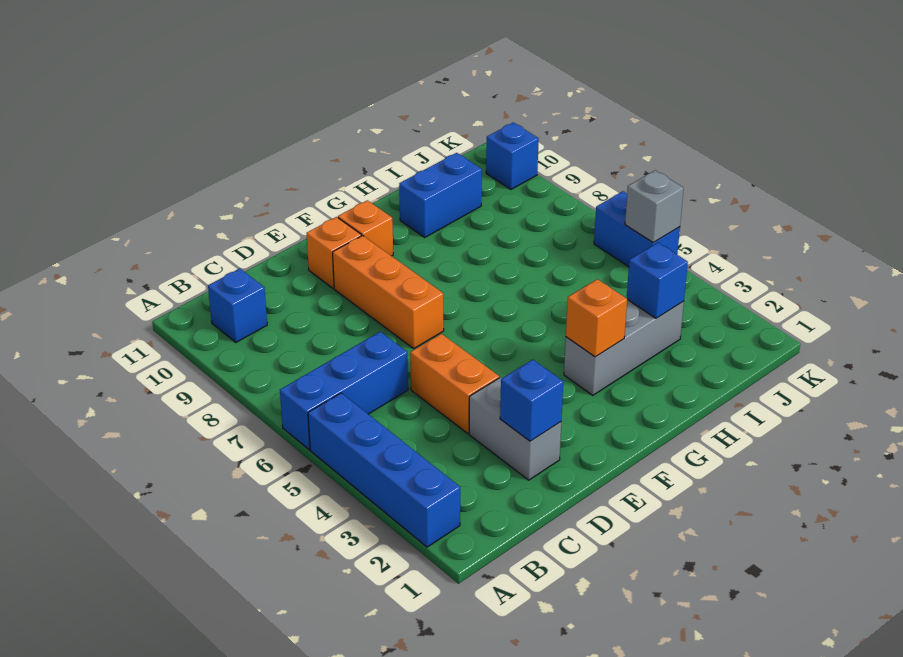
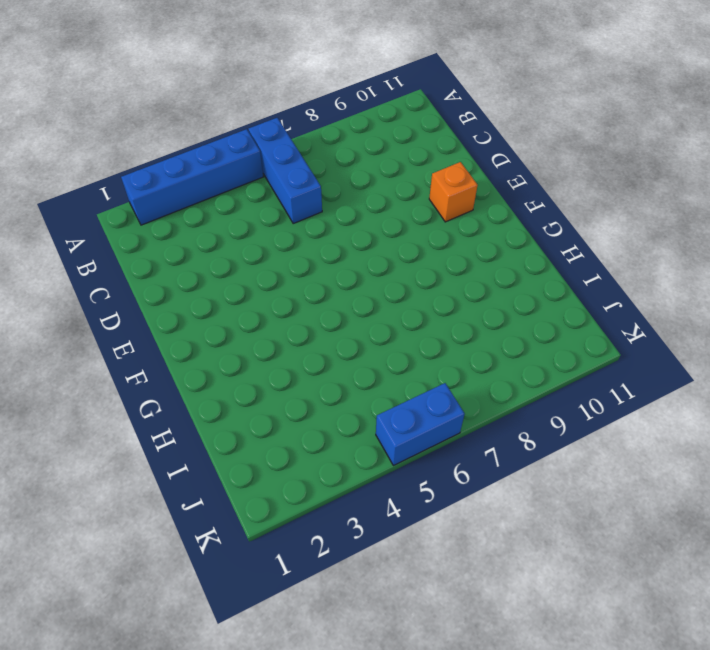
none -> blue 1x1 brick [208,269,267,342]
none -> grey 1x2 brick [469,377,561,480]
none -> orange 1x2 brick [410,334,499,433]

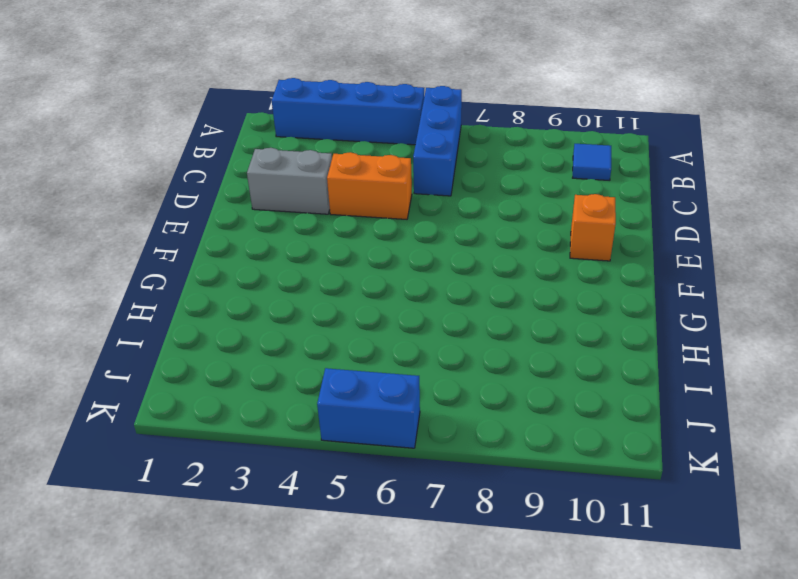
blue 1x1 tile [573,144,611,181] -> blue 1x1 brick [208,269,267,342]
none -> orange 1x3 brick [333,236,444,348]
none -> orange 1x1 brick [338,200,393,256]
none -> grey 1x3 brick [564,300,684,395]

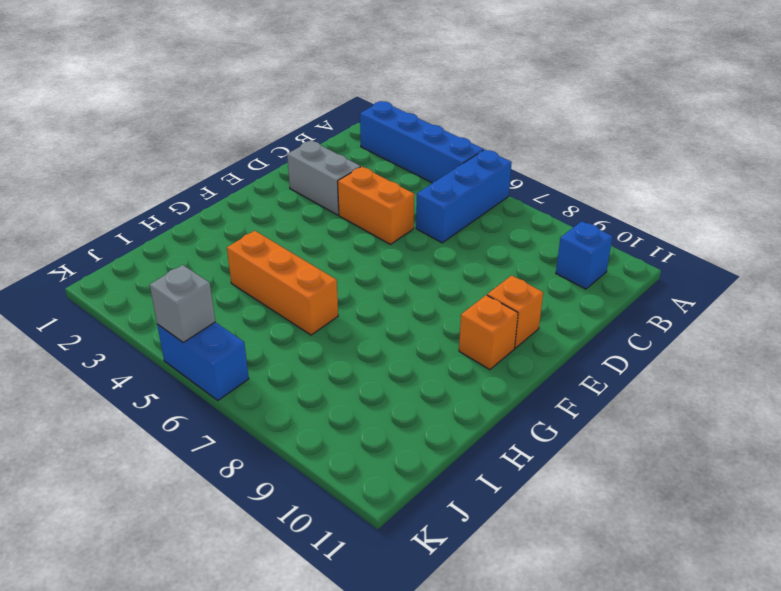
orange 1x3 brick [227,231,338,335] -> orange 1x3 brick moved to [333,236,444,348]
none -> grey 1x3 brick [564,300,684,395]
none -> blue 1x2 brick [399,153,482,237]
none -> blue 1x1 brick [486,122,539,189]

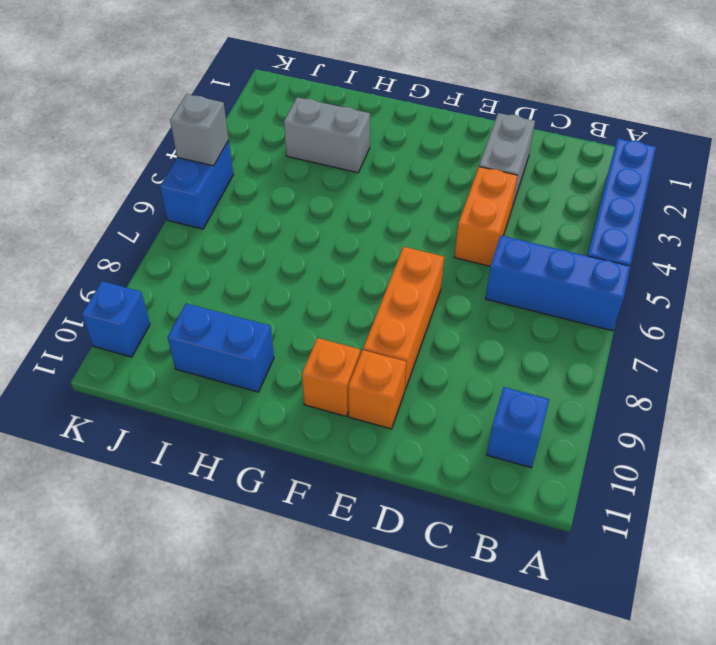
grey 1x2 brick [284,97,370,173] -> grey 1x3 brick [564,300,684,395]
none -> blue 1x1 brick [500,359,563,441]
none -> orange 1x1 brick [566,279,627,357]
none -> blue 1x1 brick [627,243,688,318]

